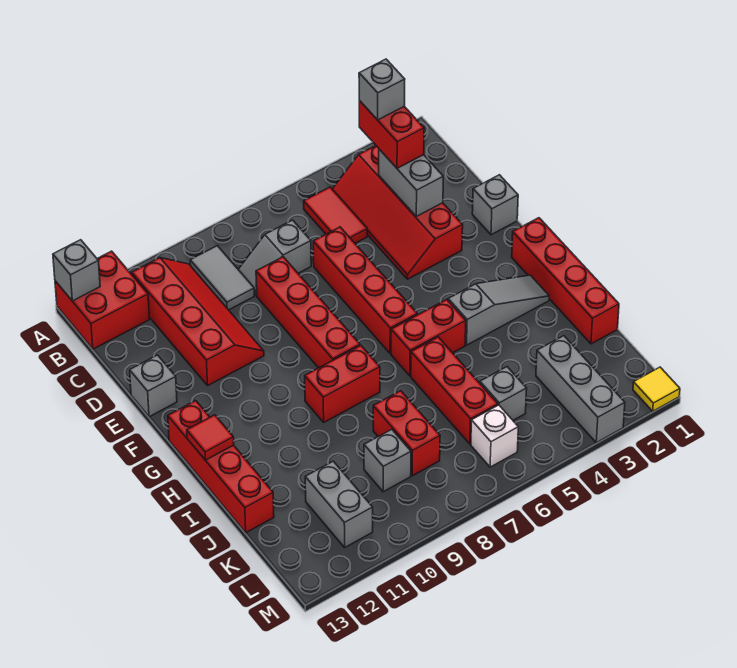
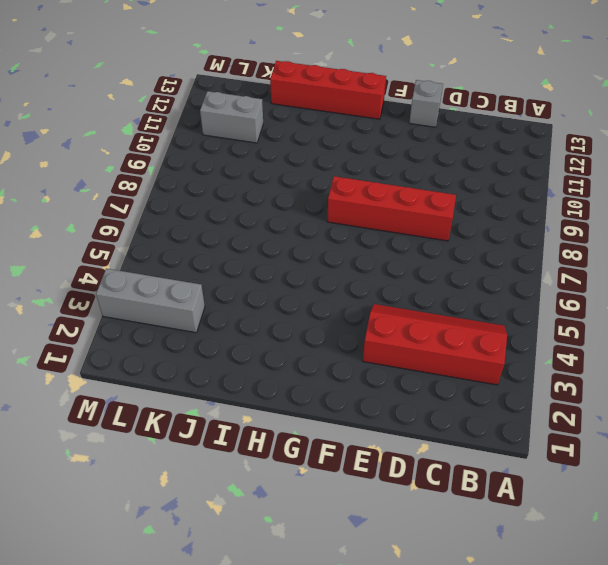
none -> red 2x2 brick [55,251,150,349]
none -> red 1x2 tile [304,187,367,243]
none -> grey 1x2 tile [190,246,254,310]

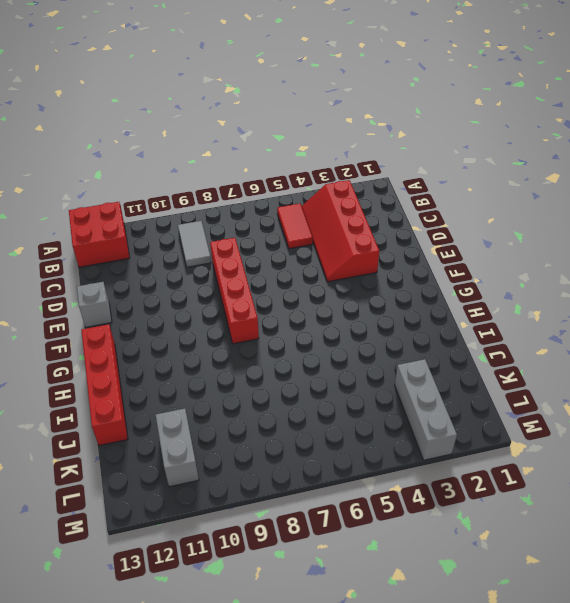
none -> red 2x4 slope [132,258,264,385]
none -> grey 1x2 slope [238,220,311,295]
none -> red 1x4 brick [313,227,417,354]

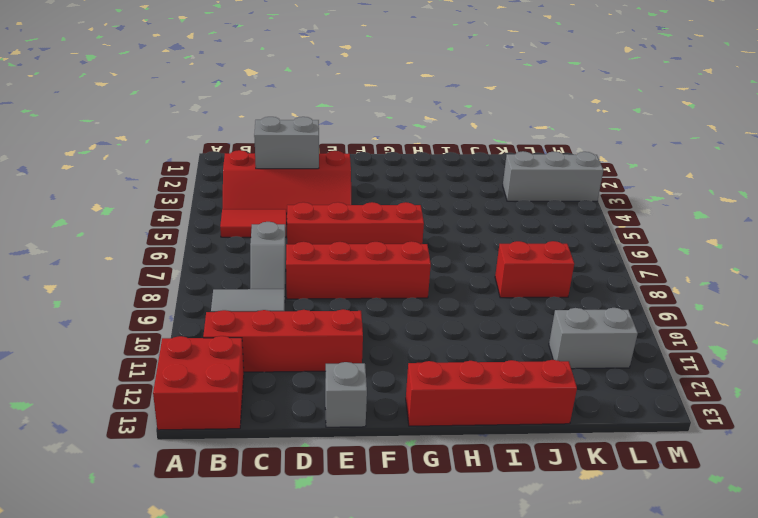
none -> grey 1x1 brick [472,175,518,235]
none -> red 1x4 brick [512,218,619,344]
none -> grey 1x3 slope [448,275,549,345]

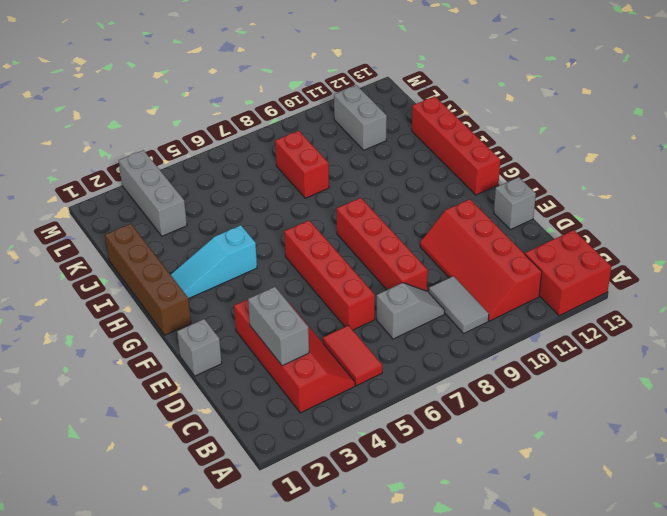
brown 1x4 brick [105,224,191,335] -> red 1x4 brick [512,218,619,344]
cyan 1x3 slope [171,225,257,299] -> grey 1x3 slope [448,275,549,345]
none -> red 1x2 brick [391,299,466,376]
none -> red 1x2 brick [305,346,380,422]
none -> red 1x3 brick [411,337,498,444]

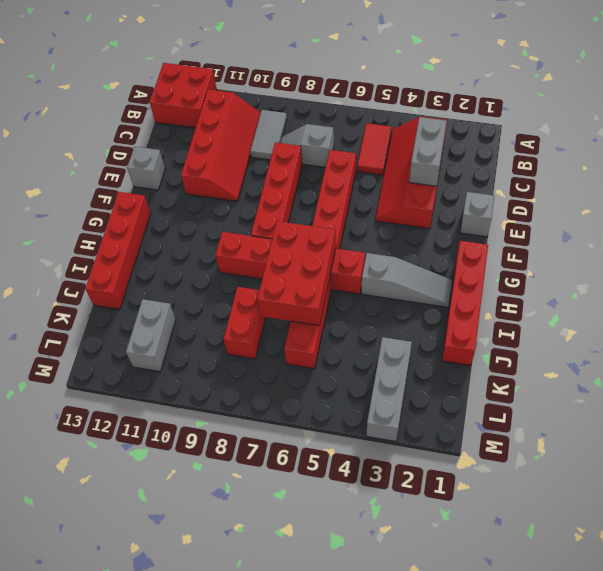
red 2x3 brick [257,221,336,326] -> none
none -> grey 1x1 brick [480,367,527,420]
none -> grey 1x1 brick [364,429,411,492]
none -> white 1x1 brick [471,405,518,467]

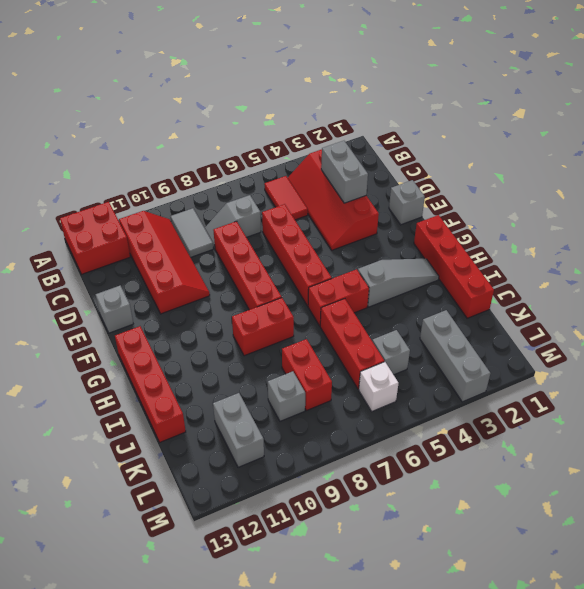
none -> yellow 1x1 tile [633,367,680,411]
none -> grey 1x1 brick [53,240,100,301]
none -> red 1x1 tile [187,415,234,460]

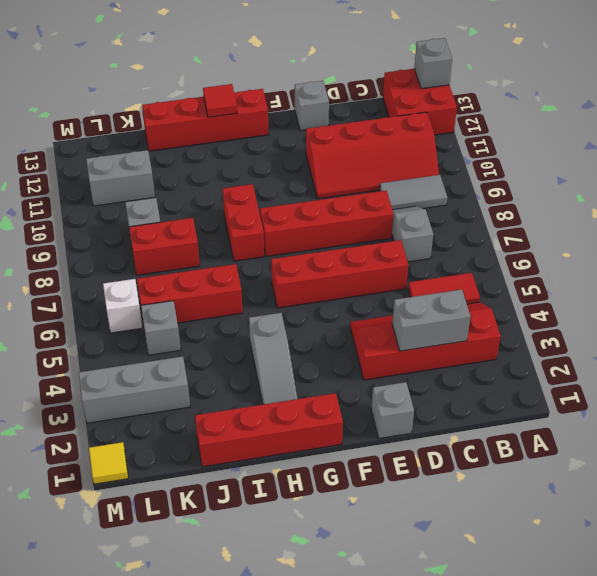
none -> red 1x2 brick [391,299,466,376]
none -> red 1x2 brick [359,101,424,168]
none -> grey 1x1 brick [359,59,405,120]

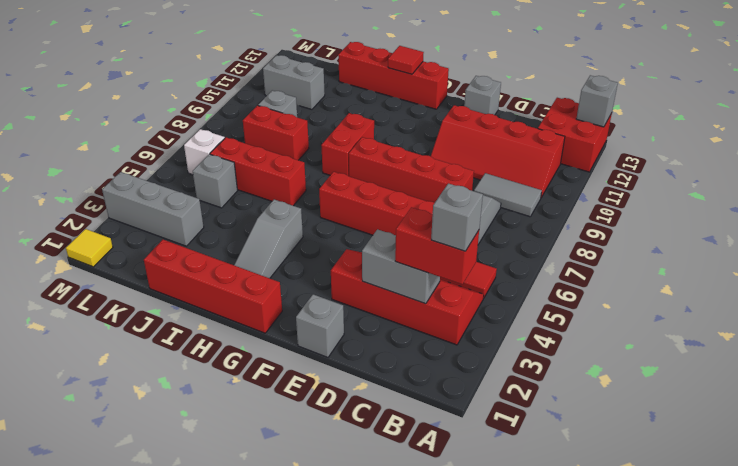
none -> red 1x2 brick [391,299,466,376]

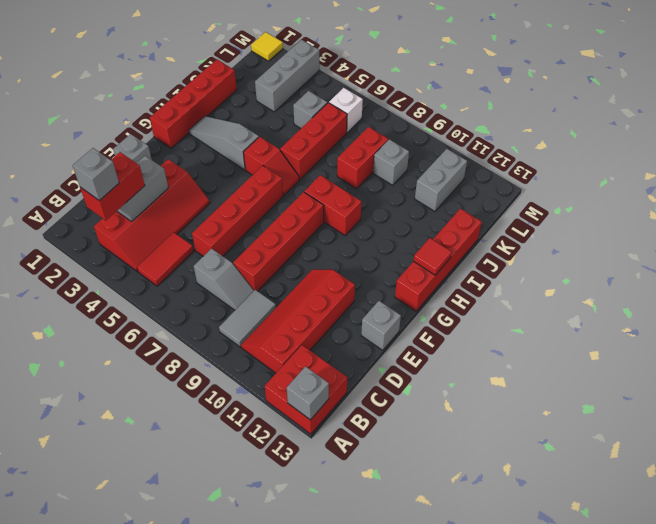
red 1x2 slope [244,137,299,195] -> red 1x2 brick [391,299,466,376]

